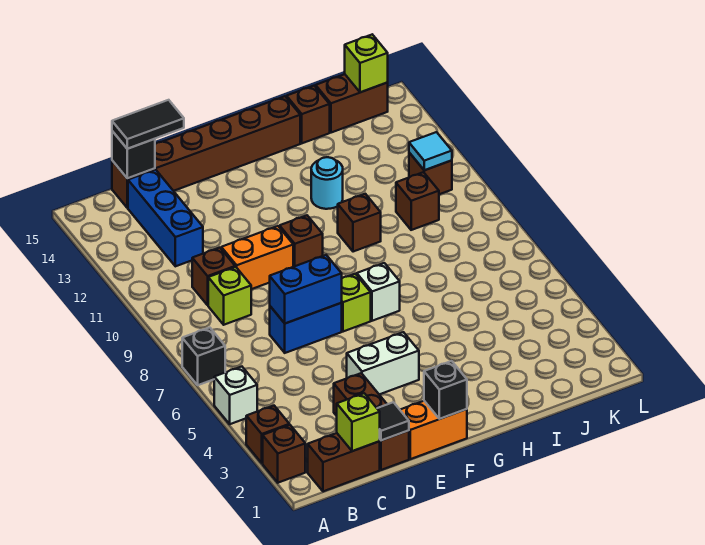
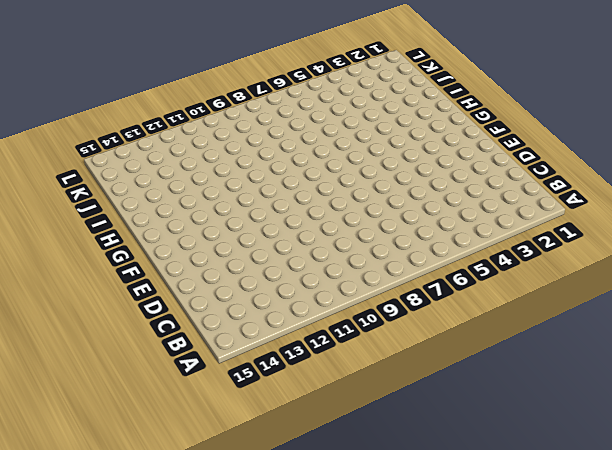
none -> brown 1x1 brick [263,425,305,483]
none -> brown 1x1 brick [246,406,289,463]
none -> white 1x1 brick [214,367,257,424]
none -> black 1x1 brick [182,328,225,385]

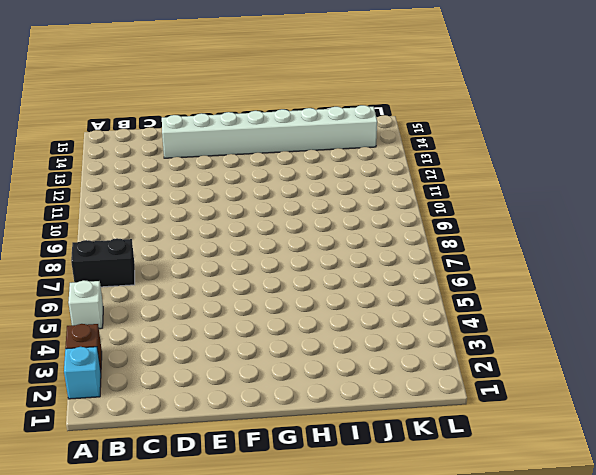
cyan 1x1 brick [64,347,101,399] -> brown 1x1 brick [263,425,305,483]
black 1x2 brick [71,238,135,287] -> black 1x1 brick [182,328,225,385]
white 1x8 brick [162,105,377,158] -> none
none -> brown 1x2 brick [308,433,380,491]
none -> lime 1x1 brick [208,267,251,325]
none -> brown 1x1 brick [192,248,235,305]
none -> blue 1x3 brick [128,170,203,266]

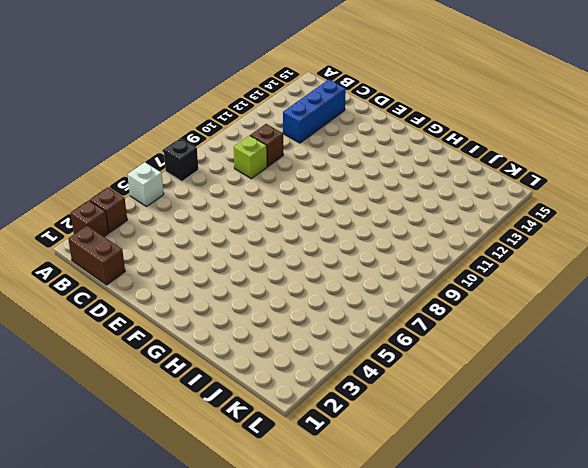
none -> brown 1x6 brick [112,96,300,208]
none -> brown 1x3 brick [334,373,409,470]
none -> blue 1x2 brick [270,303,342,353]
none -> orange 1x2 brick [221,226,293,289]

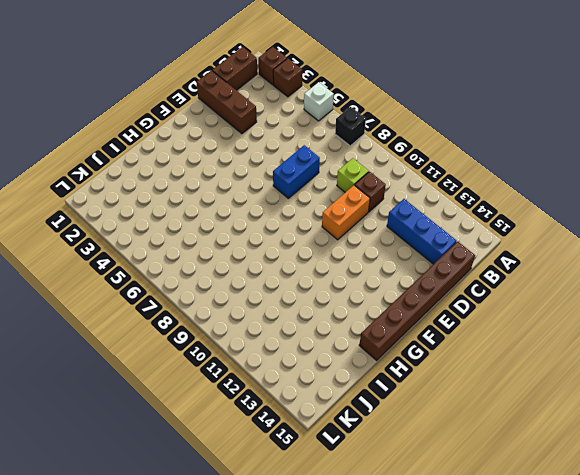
none -> orange 1x2 brick [400,401,467,459]
none -> white 1x2 brick [347,332,419,394]
none -> lime 1x1 brick [342,274,371,332]
none -> brown 1x1 brick [280,215,323,267]

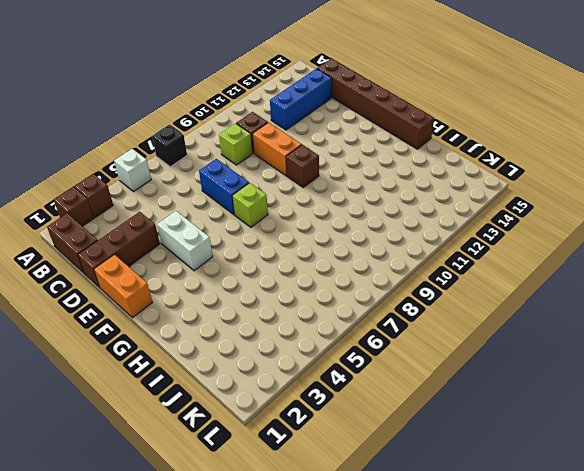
none -> white 1x1 brick [357,263,400,321]
none -> brown 1x1 brick [338,194,381,252]
none -> cyan 1x1 round brick [311,157,343,209]
none -> brown 1x1 brick [287,86,330,143]

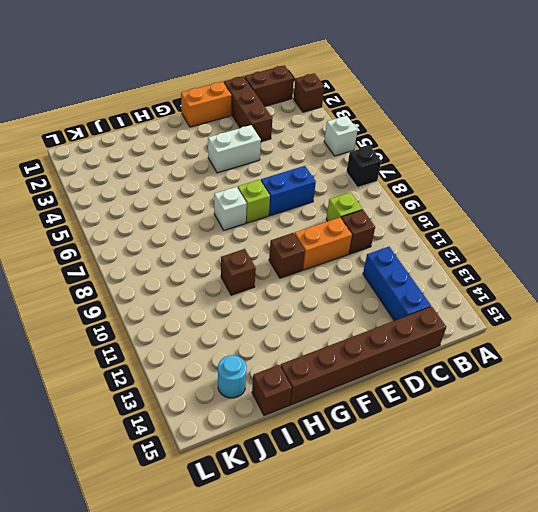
cyan 1x1 round brick [218,355,247,398] -> cyan 1x1 round brick moved to [311,157,343,209]
none -> brown 1x1 brick [246,406,289,463]
none -> brown 1x1 brick [396,172,439,230]
none -> brown 1x2 brick [316,74,388,133]
none -> brown 1x1 brick [409,153,452,194]

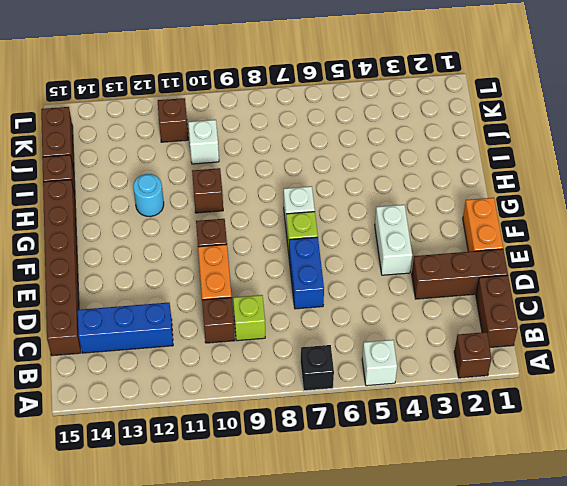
white 1x1 brick [188,120,219,164] -> brown 1x1 brick [396,172,439,230]
none -> brown 1x1 brick [246,406,289,463]
none -> lime 1x1 brick [337,393,380,451]
none -> black 1x1 brick [112,131,155,178]
none -> black 1x1 tile [377,402,409,441]

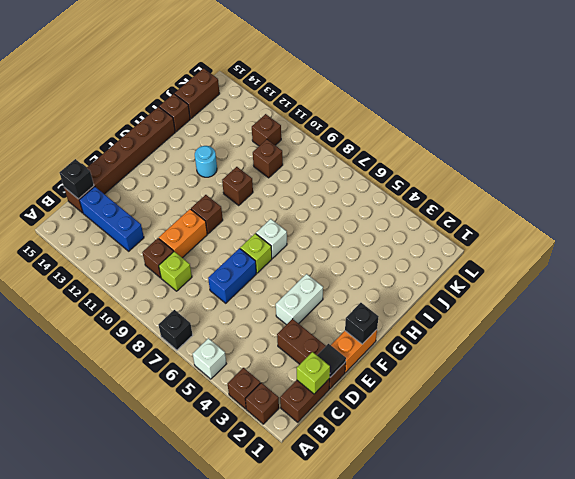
none -> blue 1x2 brick [270,255,342,323]
none -> cyan 1x1 tile [409,132,452,170]
none -> lime 1x1 brick [345,35,388,92]
none -> black 1x2 tile [112,100,184,149]

